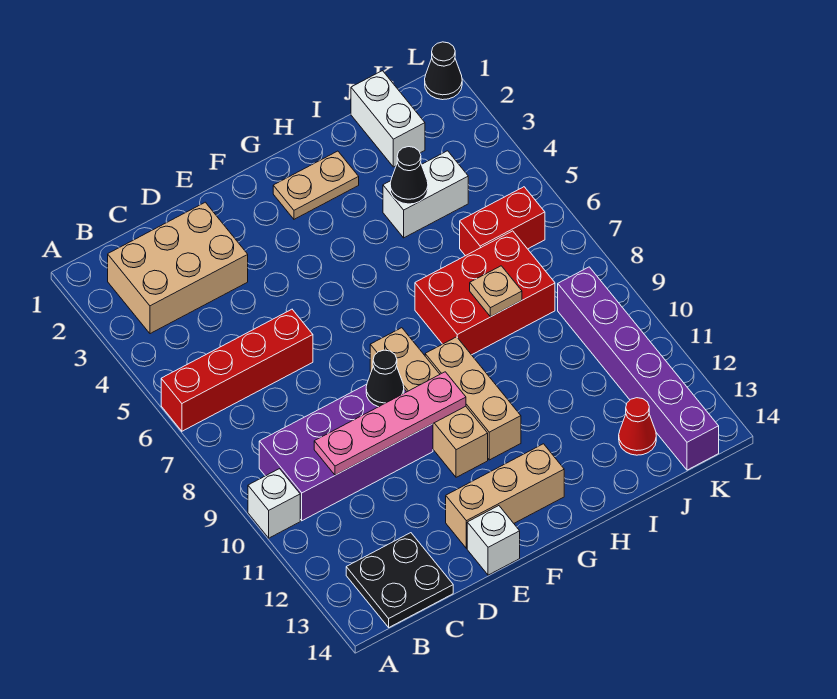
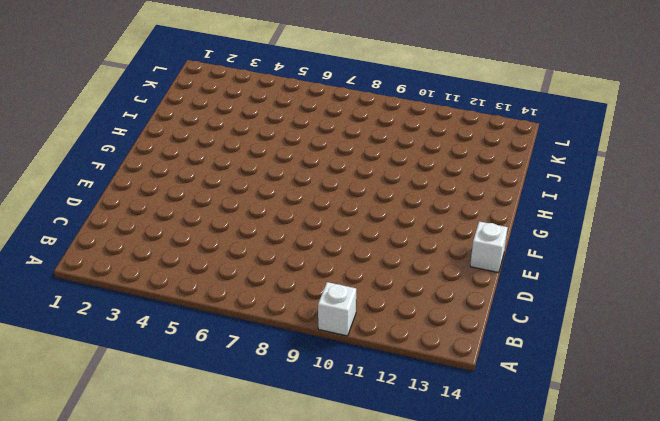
none -> red 1x4 brick [161,309,313,431]
none -> tan 2x3 brick [108,202,248,334]
none -> purple 2x4 brick [259,384,433,521]

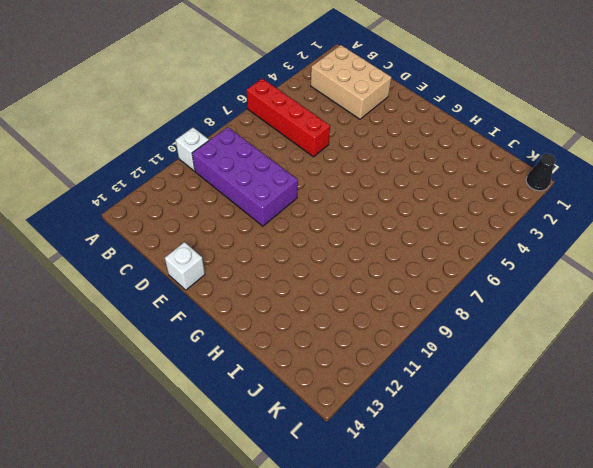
none -> black 2x2 plate [346,533,453,627]
none -> tan 1x3 brick [446,444,564,548]
none -> tan 1x4 brick [370,328,488,477]

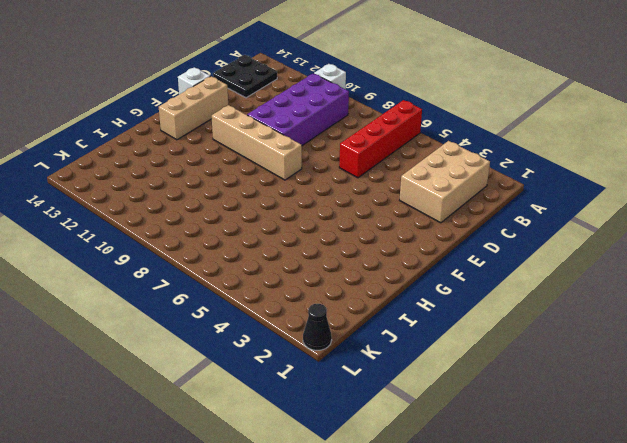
none -> tan 1x2 plate [273,151,359,219]
none -> tan 1x3 brick [425,337,521,460]
none -> red 2x3 brick [415,231,555,355]

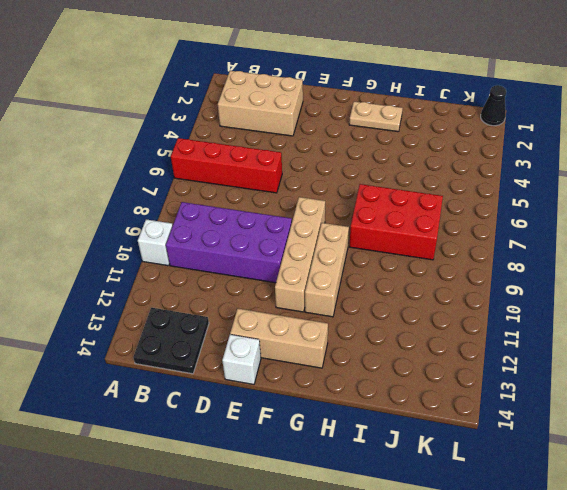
none -> white 1x2 brick [383,151,468,238]
none -> white 1x2 brick [351,71,425,167]
none -> red 1x2 brick [460,187,545,256]

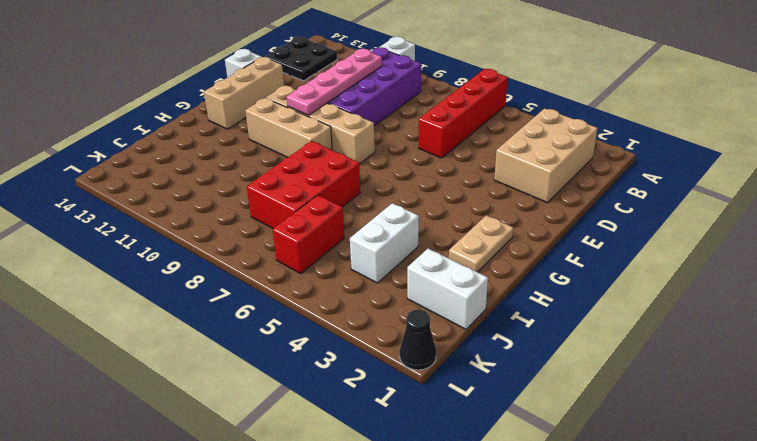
none -> red 1x1 cone [619,398,656,455]
none -> purple 1x6 brick [558,267,719,470]
none -> black 1x1 cone [366,350,404,407]

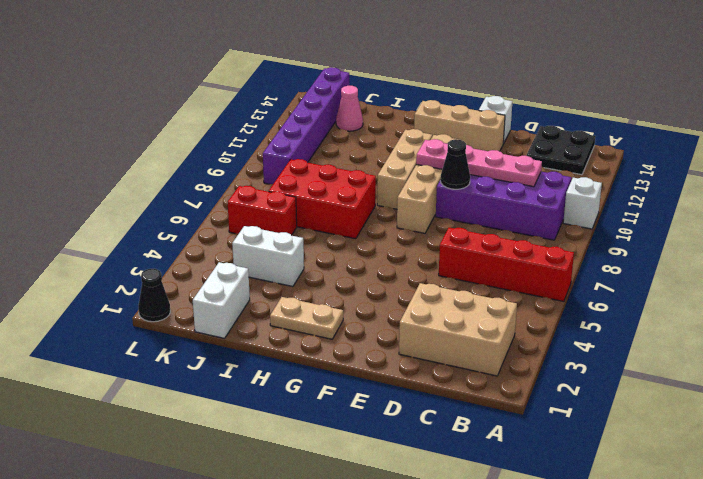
pink 1x1 cone [336,86,363,131] -> red 1x1 cone [619,398,656,455]
none -> black 1x1 cone [390,147,428,204]
none -> tan 1x1 plate [470,266,522,317]

